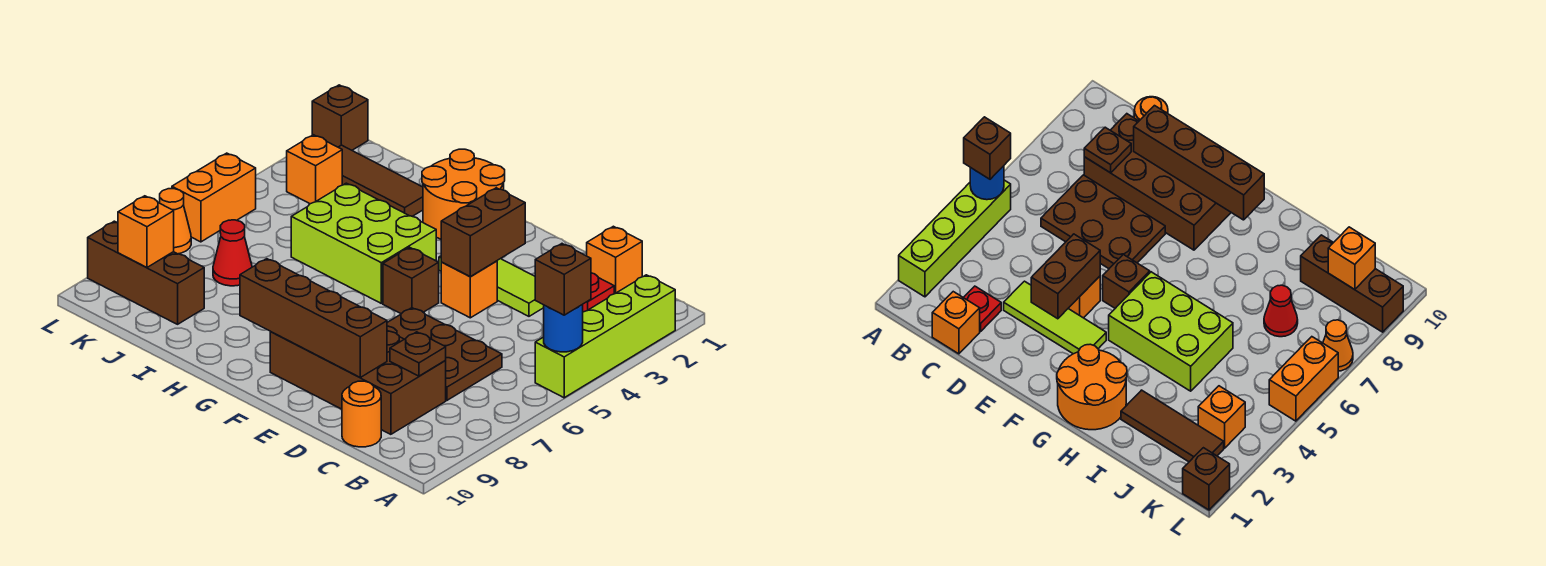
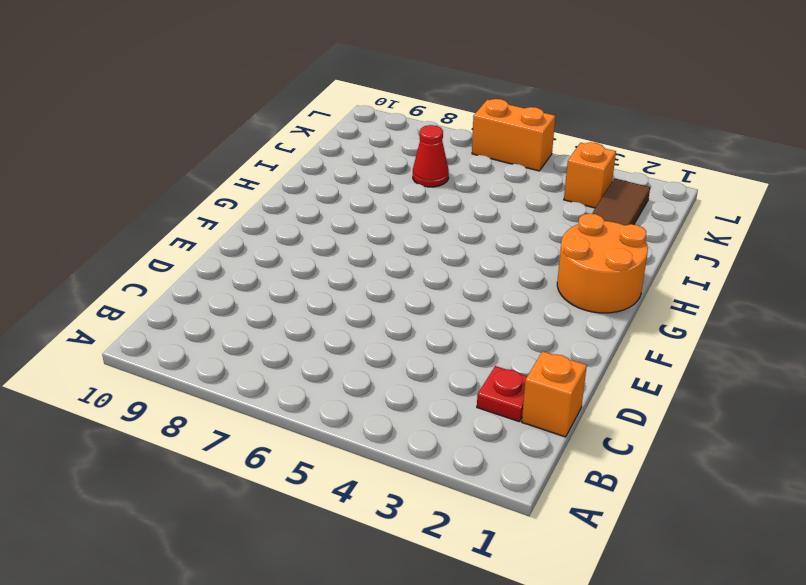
none -> lime 1x4 brick [535,275,675,398]
none -> brown 2x3 plate [387,308,502,400]
none -> brown 2x4 brick [270,331,446,434]

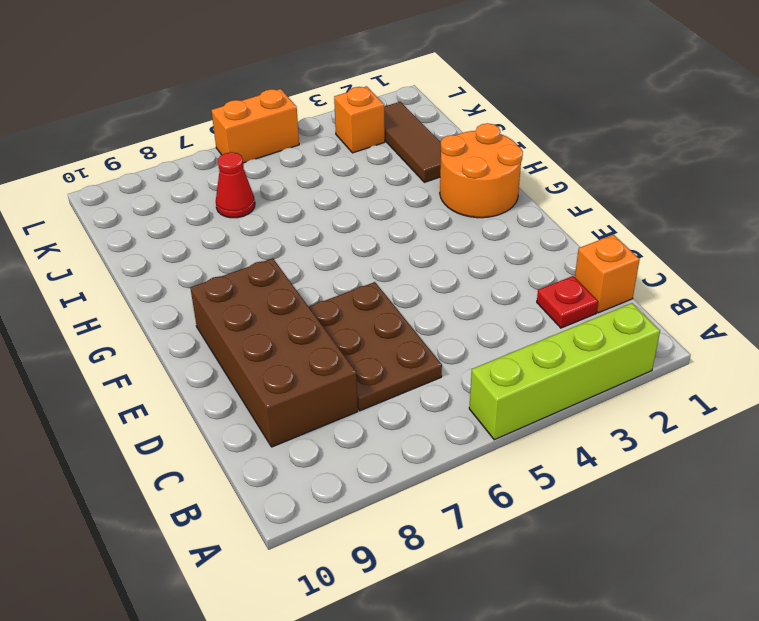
none -> orange 1x1 round brick [342,381,381,447]
none -> lime 1x3 tile [439,256,544,316]
none -> orange 1x1 brick [441,261,497,318]

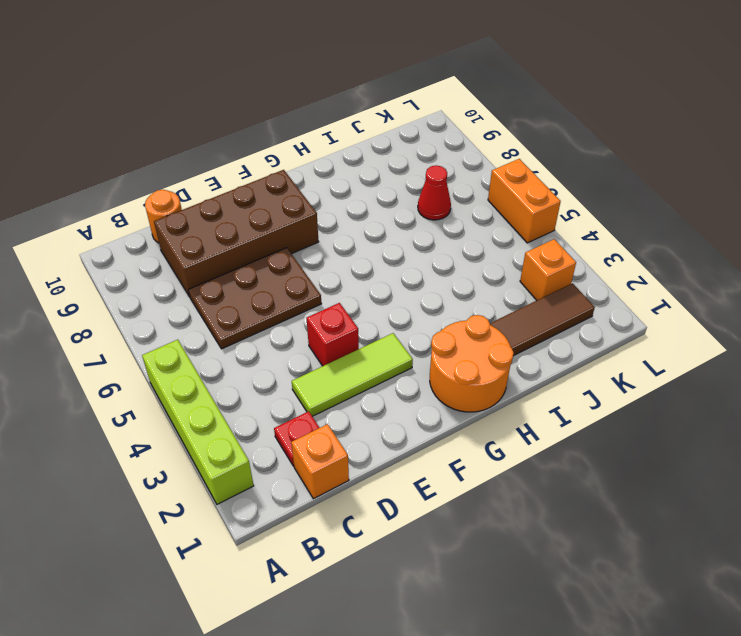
red 1x1 brick [307,303,359,366] -> orange 1x1 brick [441,261,497,318]
none -> brown 1x1 brick [383,247,439,314]
none -> lime 2x3 brick [291,183,436,303]
none -> brown 1x3 brick [88,221,204,324]

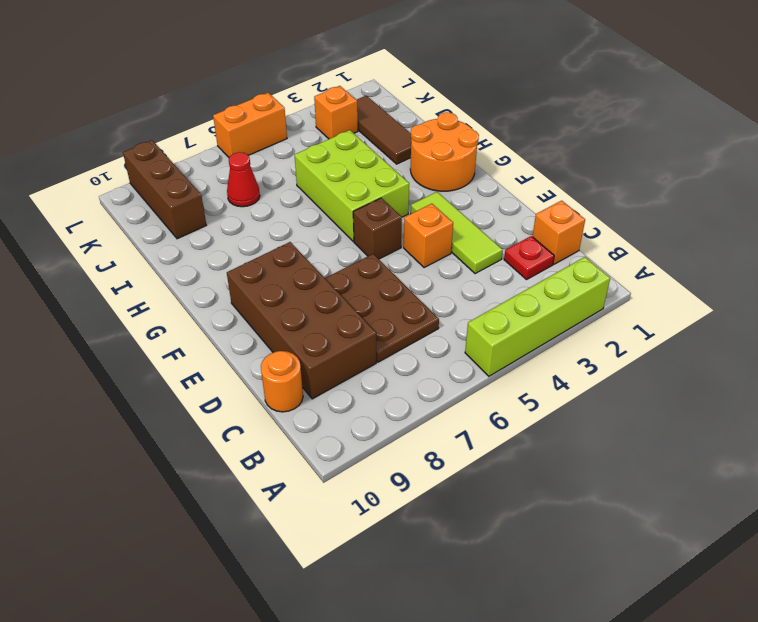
none -> brown 1x1 brick [312,85,368,150]
none -> orange 1x1 cone [160,189,191,254]
none -> blue 1x1 round brick [544,304,583,352]

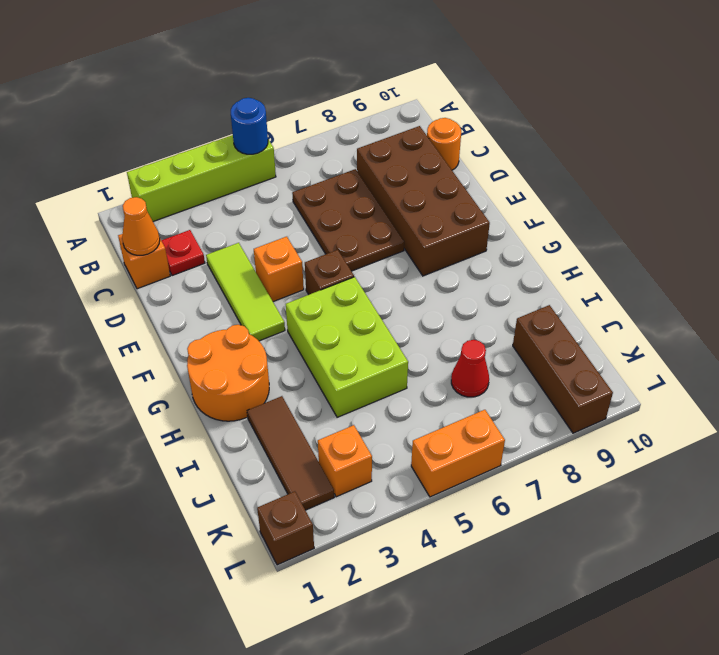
orange 1x1 cone [122,197,160,255] -> orange 1x1 cone moved to [160,189,191,254]
none -> brown 1x1 plate [390,332,446,376]
none -> brown 1x4 brick [240,259,387,377]
none -> brown 1x2 brick [441,188,525,277]

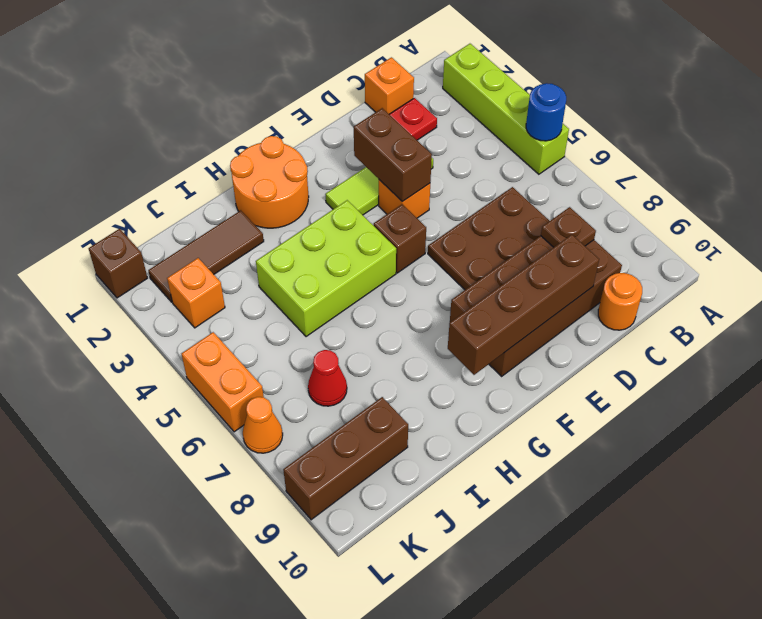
none -> orange 1x1 brick [118,196,174,268]
none -> brown 1x1 brick [535,244,591,315]

